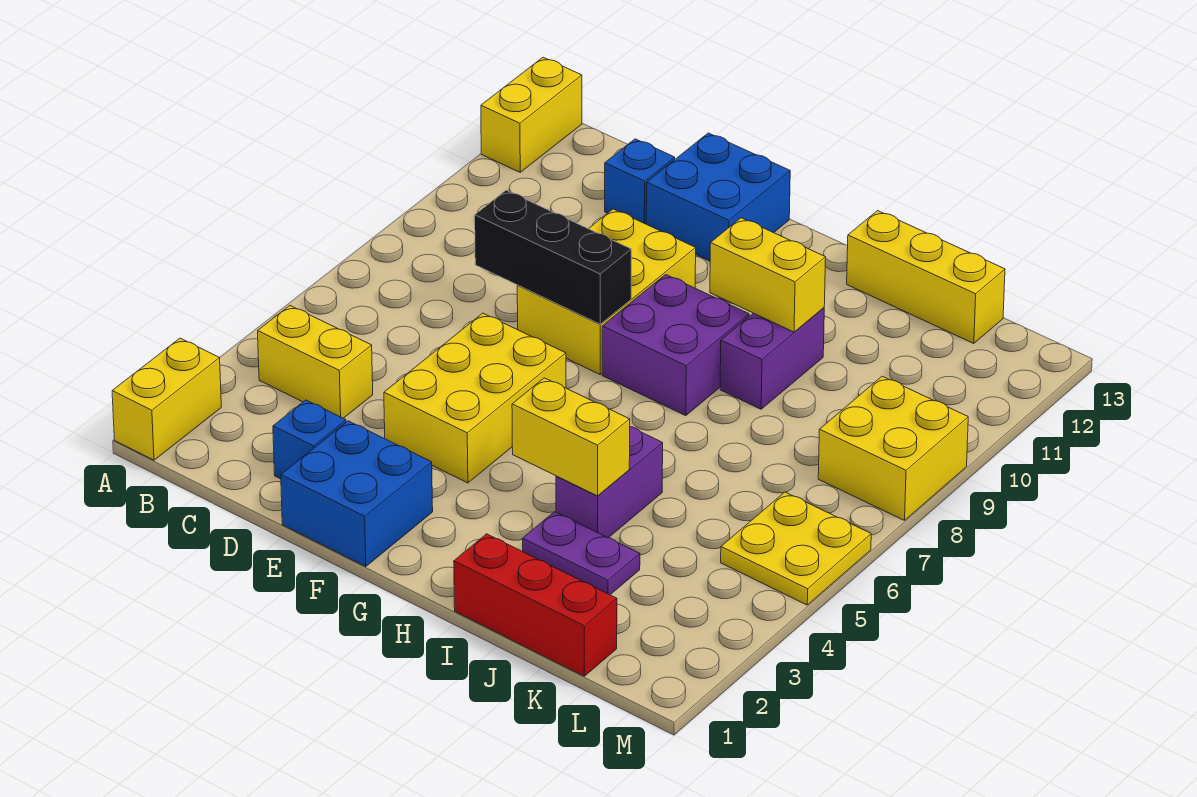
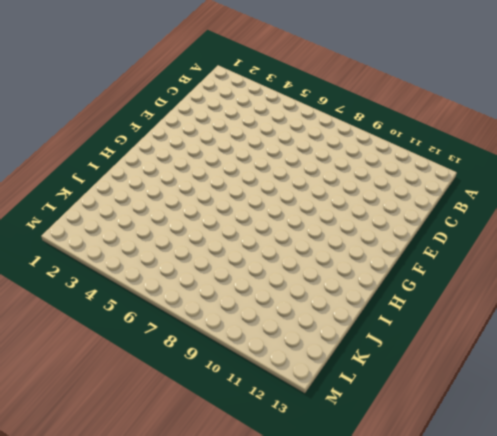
none -> yellow 1x2 brick [112,338,221,460]
none -> yellow 1x2 brick [481,57,582,172]
none -> yellow 1x2 brick [258,306,373,418]

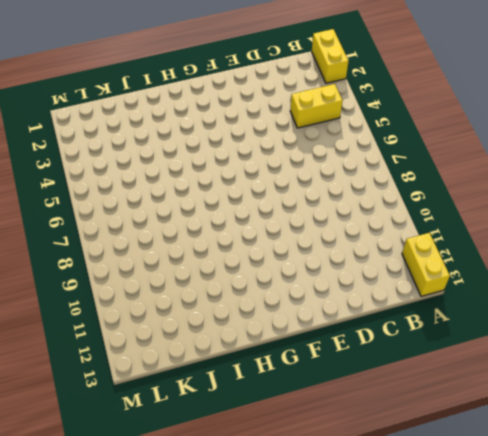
none -> blue 1x1 brick [273,400,346,479]
none -> blue 1x1 brick [605,139,675,224]
none -> blue 2x2 brick [281,421,433,567]

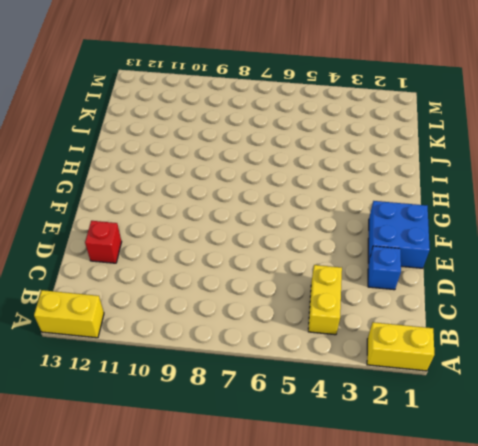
red 1x1 brick [85,221,122,263] -> blue 1x1 brick [605,139,675,224]
none -> yellow 2x3 brick [384,313,566,483]
none -> yellow 2x3 brick [517,209,696,374]
none -> blue 2x2 brick [646,133,790,261]

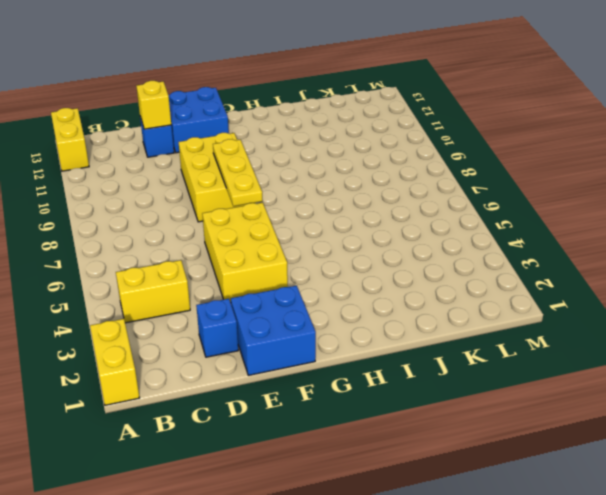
yellow 1x1 brick [136,81,171,129] -> none
yellow 1x3 plate [213,139,263,206] -> black 1x3 brick [475,190,631,324]
none -> purple 2x2 brick [602,275,749,416]
none -> red 1x3 brick [454,534,617,676]
none -> purple 1x2 plate [522,512,640,595]

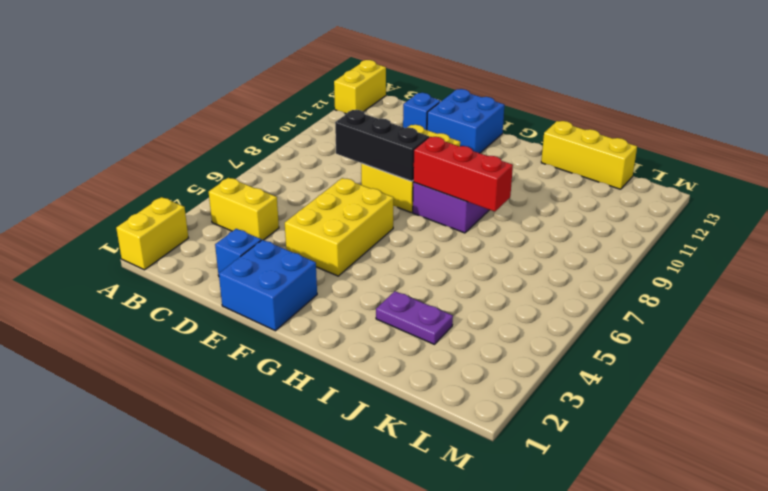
red 1x3 brick [413,137,513,212] -> red 1x3 brick moved to [454,534,617,676]
none -> purple 1x2 brick [556,427,663,538]
none -> purple 1x2 brick [720,308,824,409]
none -> yellow 2x2 plate [721,492,871,605]

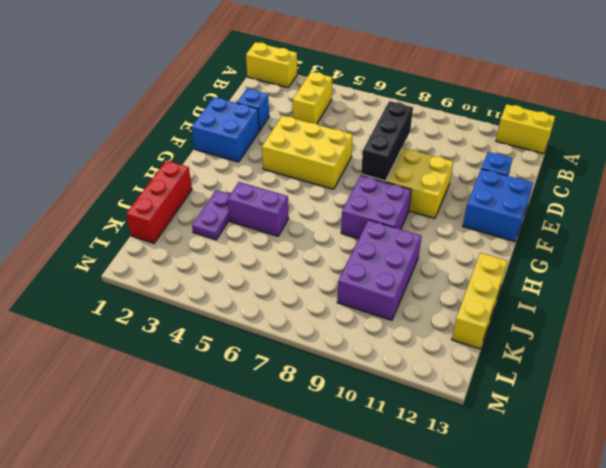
purple 2x3 brick [337,220,422,320] -> purple 1x2 brick [720,308,824,409]
none -> yellow 2x2 plate [721,492,871,605]
none -> yellow 2x2 brick [818,376,968,520]
none -> yellow 1x2 brick [512,378,630,496]

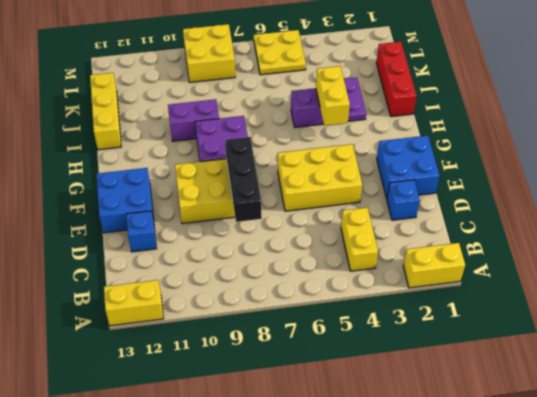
none -> yellow 1x2 brick [710,218,826,332]

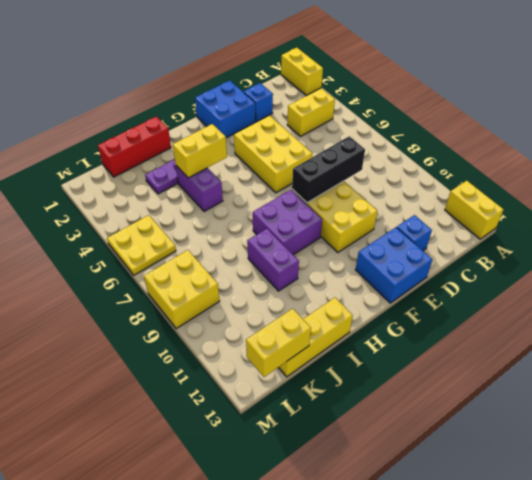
yellow 1x2 brick [246,309,311,377] -> yellow 1x2 brick moved to [710,218,826,332]

